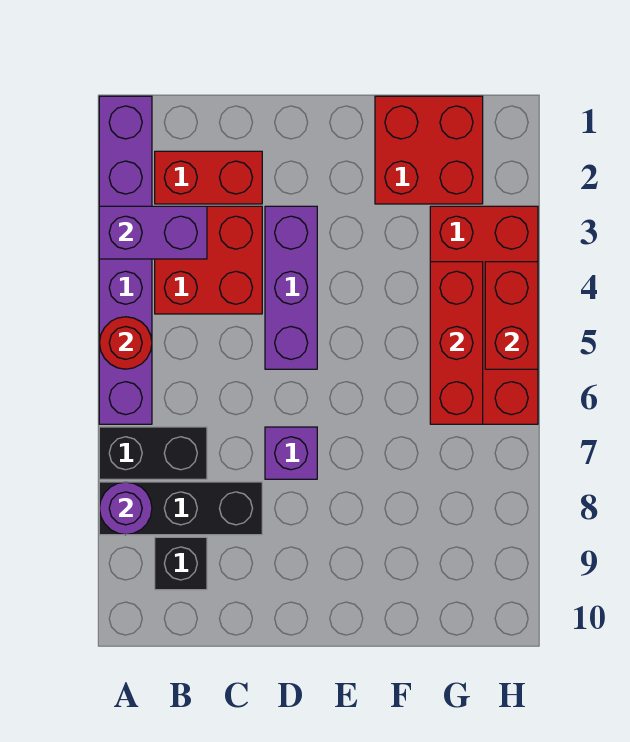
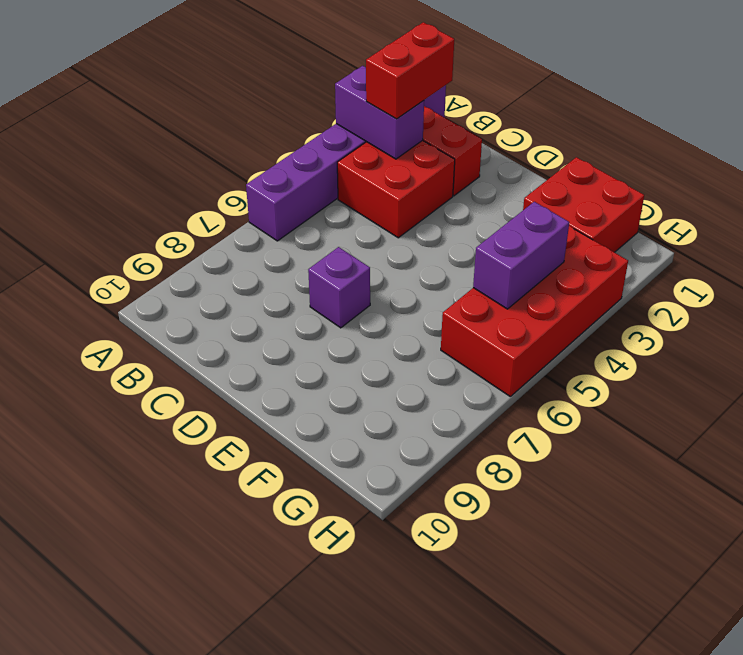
red 1x2 brick [366,22,454,119] -> red 1x2 brick moved to [485,262,538,369]
purple 1x2 brick [473,202,569,309] -> red 1x3 brick [430,262,483,424]
none -> black 1x2 brick [99,427,207,479]
none -> black 1x3 brick [99,482,262,535]
none -> black 1x1 brick [155,537,207,590]

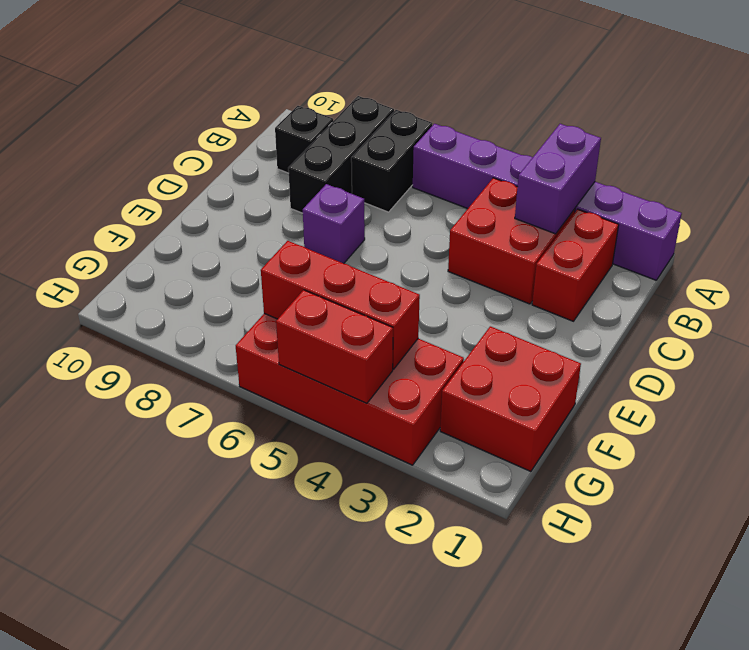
none -> purple 1x3 brick [265,206,317,369]
none -> red 1x1 round brick [100,317,152,369]
none -> purple 1x1 round brick [100,482,152,535]

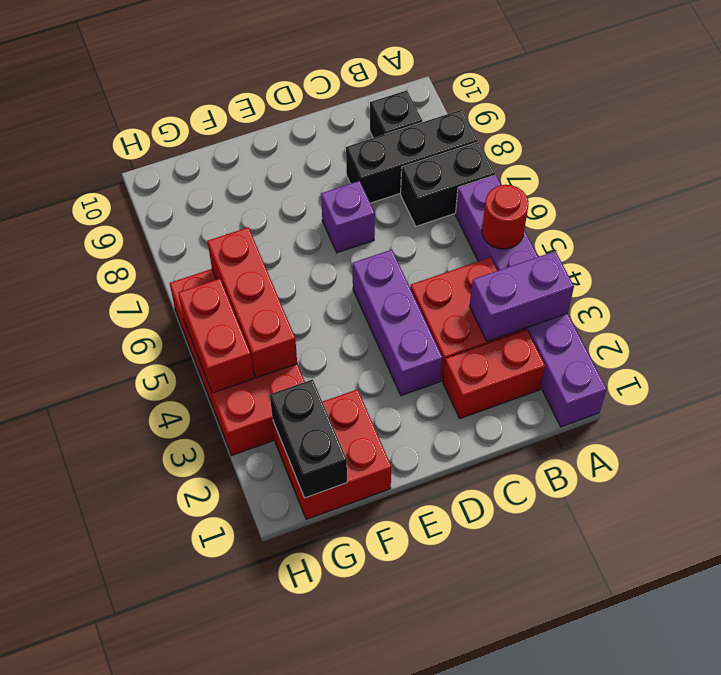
black 1x2 brick [270,379,347,498] -> none
none -> purple 1x1 round brick [100,482,152,535]

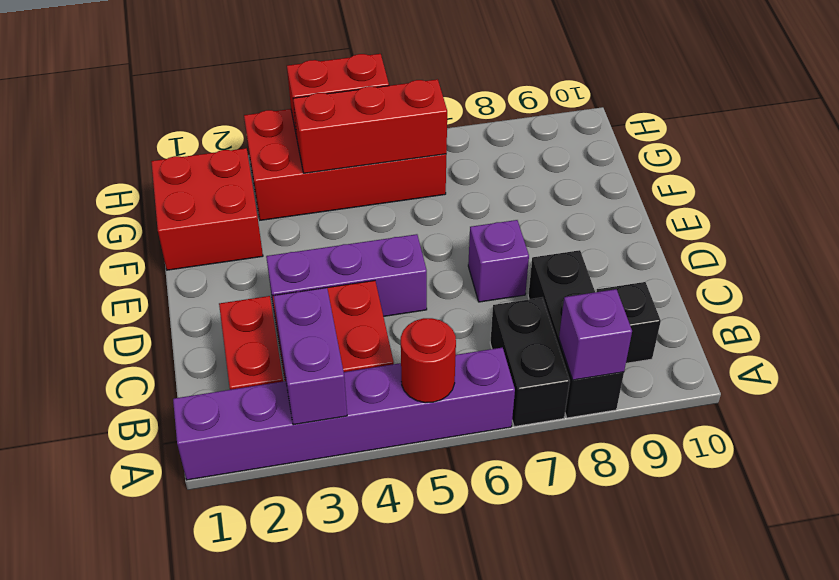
purple 1x1 brick [559,289,632,380] -> purple 1x1 round brick [100,482,152,535]

